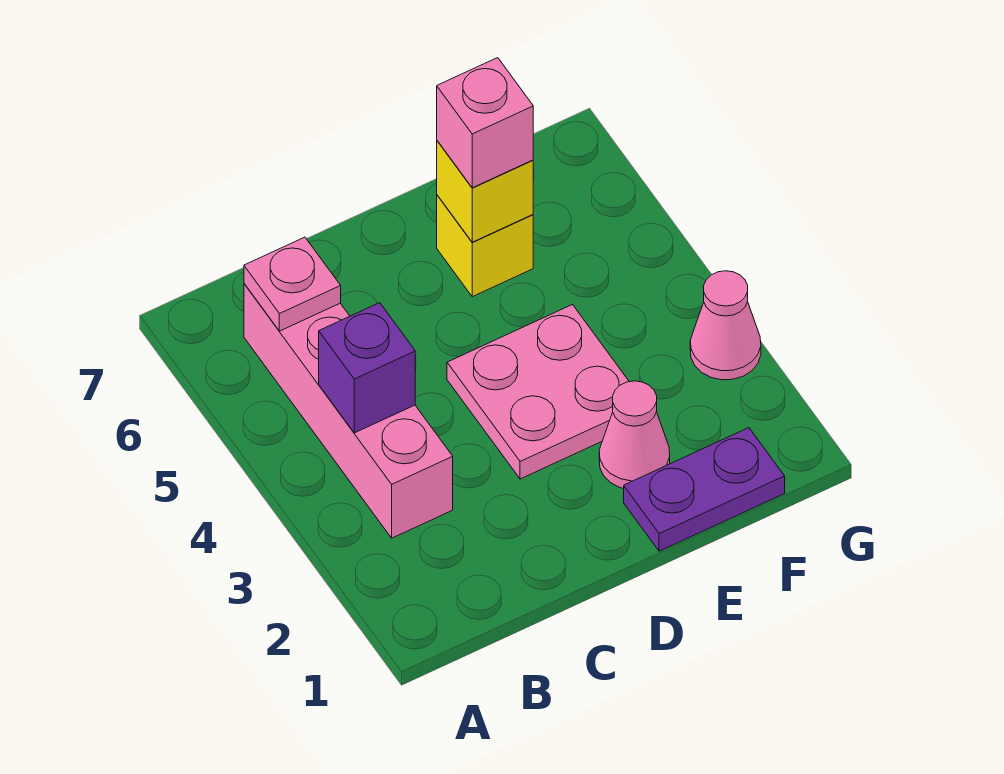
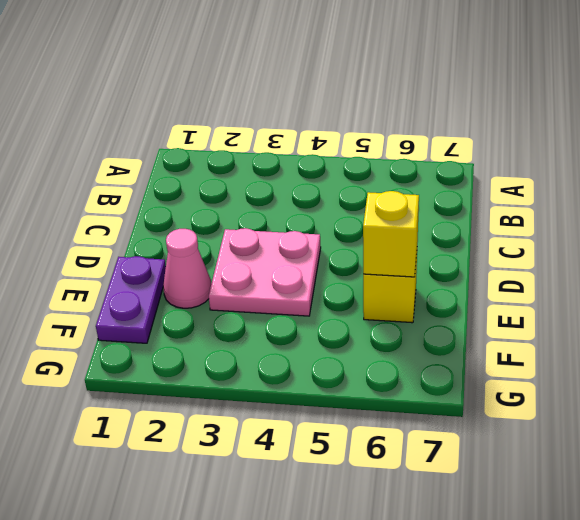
none -> pink 1x4 brick [244,284,453,538]
none -> pink 1x1 cone [690,271,761,380]

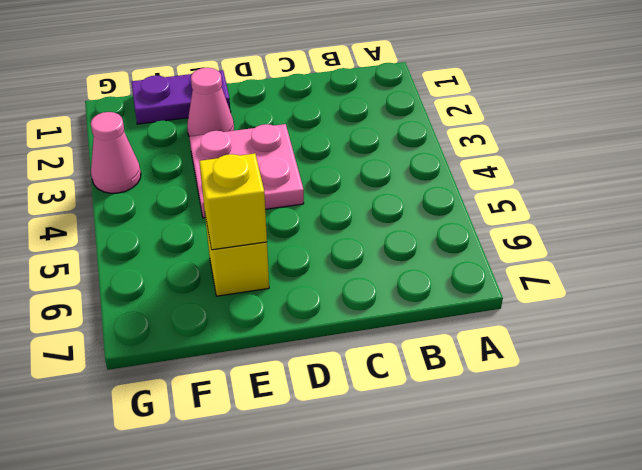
none -> pink 1x4 brick [244,284,453,538]
none -> purple 1x1 brick [319,303,415,433]

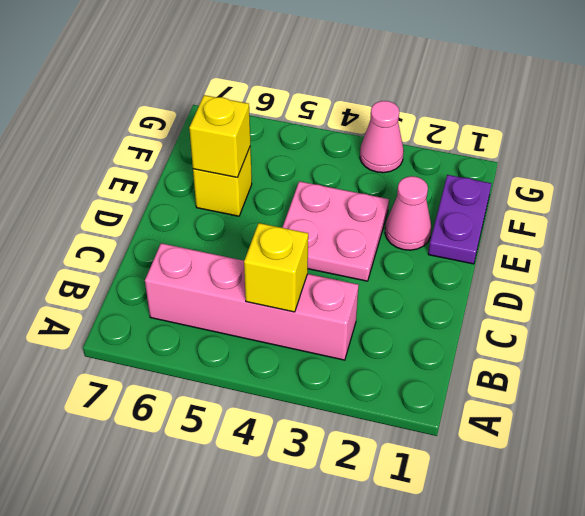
yellow 1x1 brick [244,223,308,312] -> purple 1x1 brick [319,303,415,433]
none -> pink 1x1 plate [244,237,341,331]
none -> pink 1x1 brick [437,58,533,188]

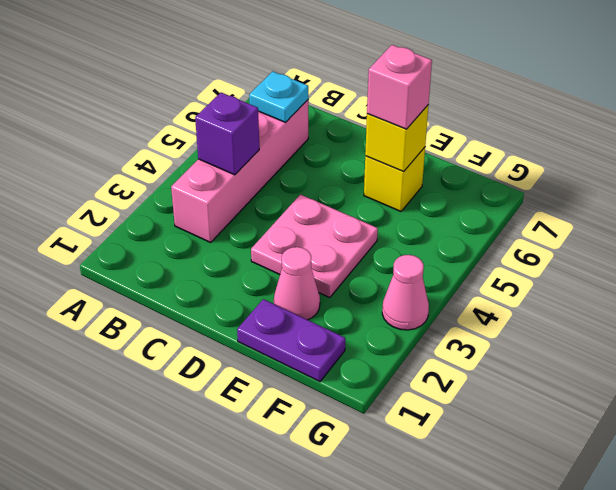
cyan 1x1 plate [249,71,308,122] -> pink 1x1 plate [244,237,341,331]

